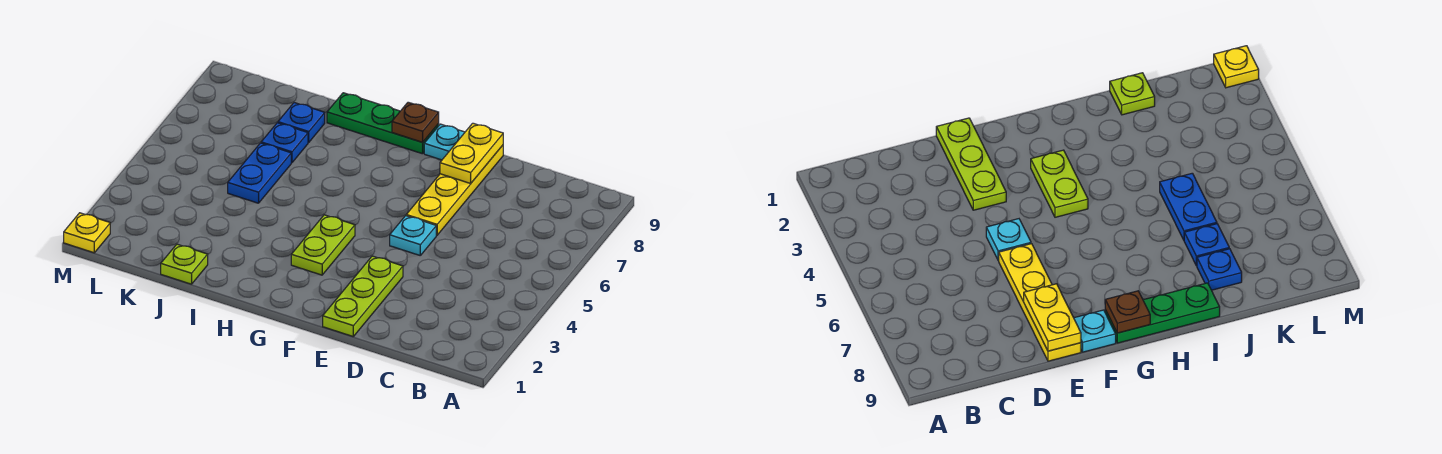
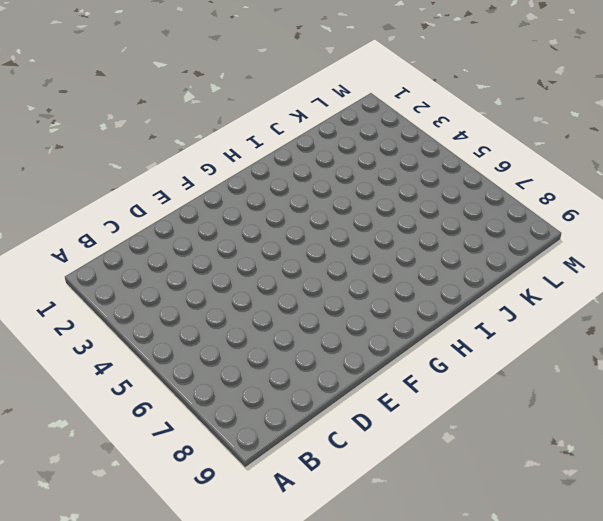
none -> lime 1x3 plate [323,256,403,336]
none -> cyan 1x1 plate [390,216,436,255]
none -> yellow 1x4 plate [406,145,503,235]

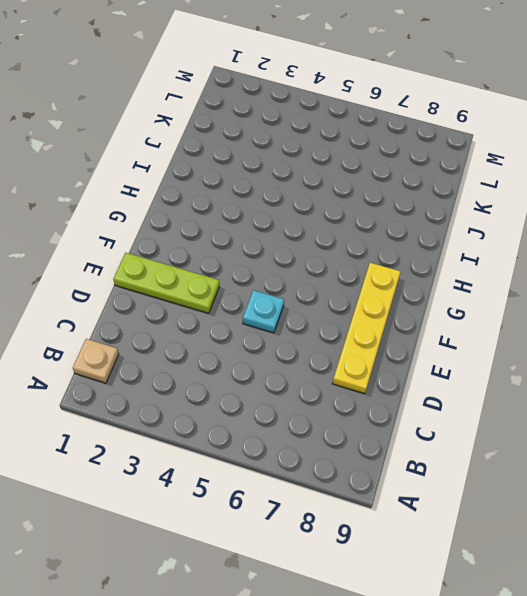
tan 1x1 plate [73,339,119,383] -> none
yellow 1x4 plate [332,263,401,394] -> yellow 1x4 plate turned to [406,145,503,235]
none -> cyan 1x1 plate [424,124,465,160]
none -> lime 1x2 plate [291,215,355,275]
none -> green 1x3 plate [327,93,439,154]

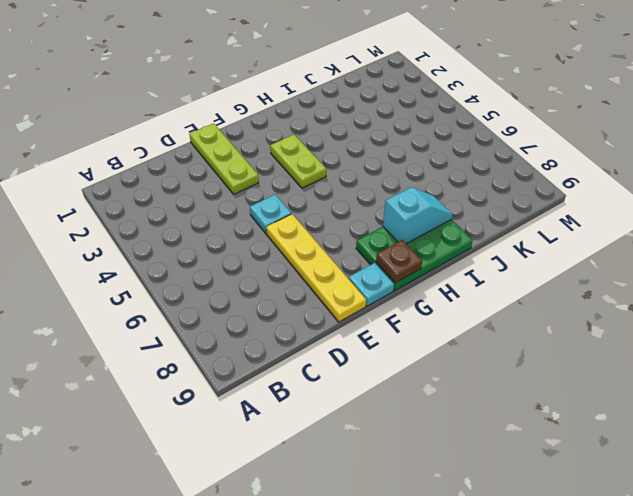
green 2x3 plate [356,219,473,291] -> green 1x3 plate [327,93,439,154]
cyan 1x2 slope [383,187,453,244] -> none
none -> lime 1x1 plate [161,244,208,284]
none -> blue 1x2 plate [228,143,291,203]
none -> blue 1x1 plate [261,123,308,163]

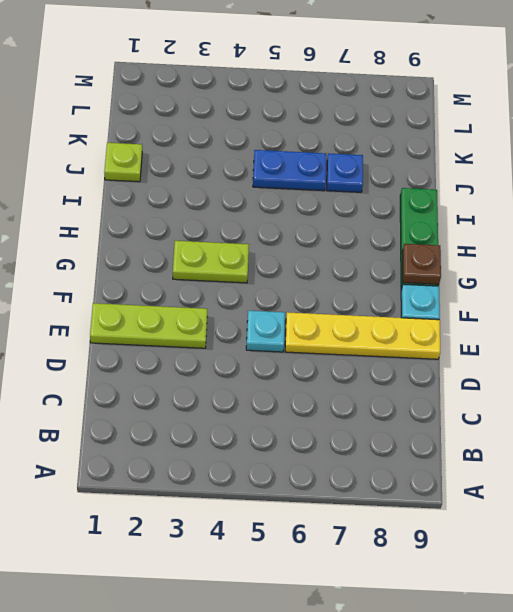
none -> blue 1x1 plate [278,103,325,142]
none -> yellow 1x1 plate [64,213,110,253]
none -> yellow 1x2 plate [440,123,503,183]

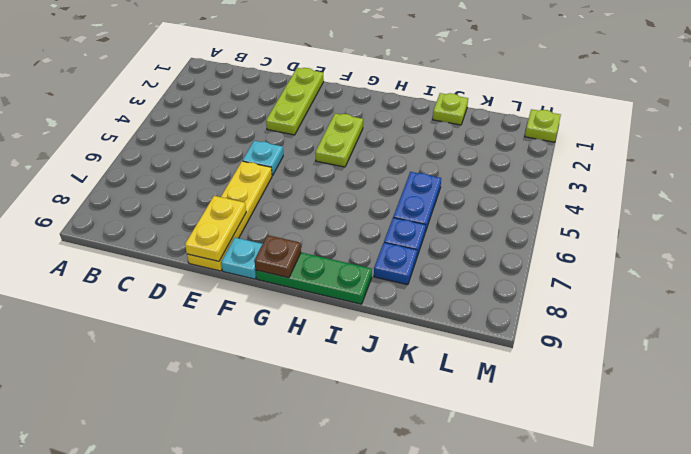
lime 1x1 plate [525,109,561,142] -> yellow 1x1 plate [64,213,110,253]

